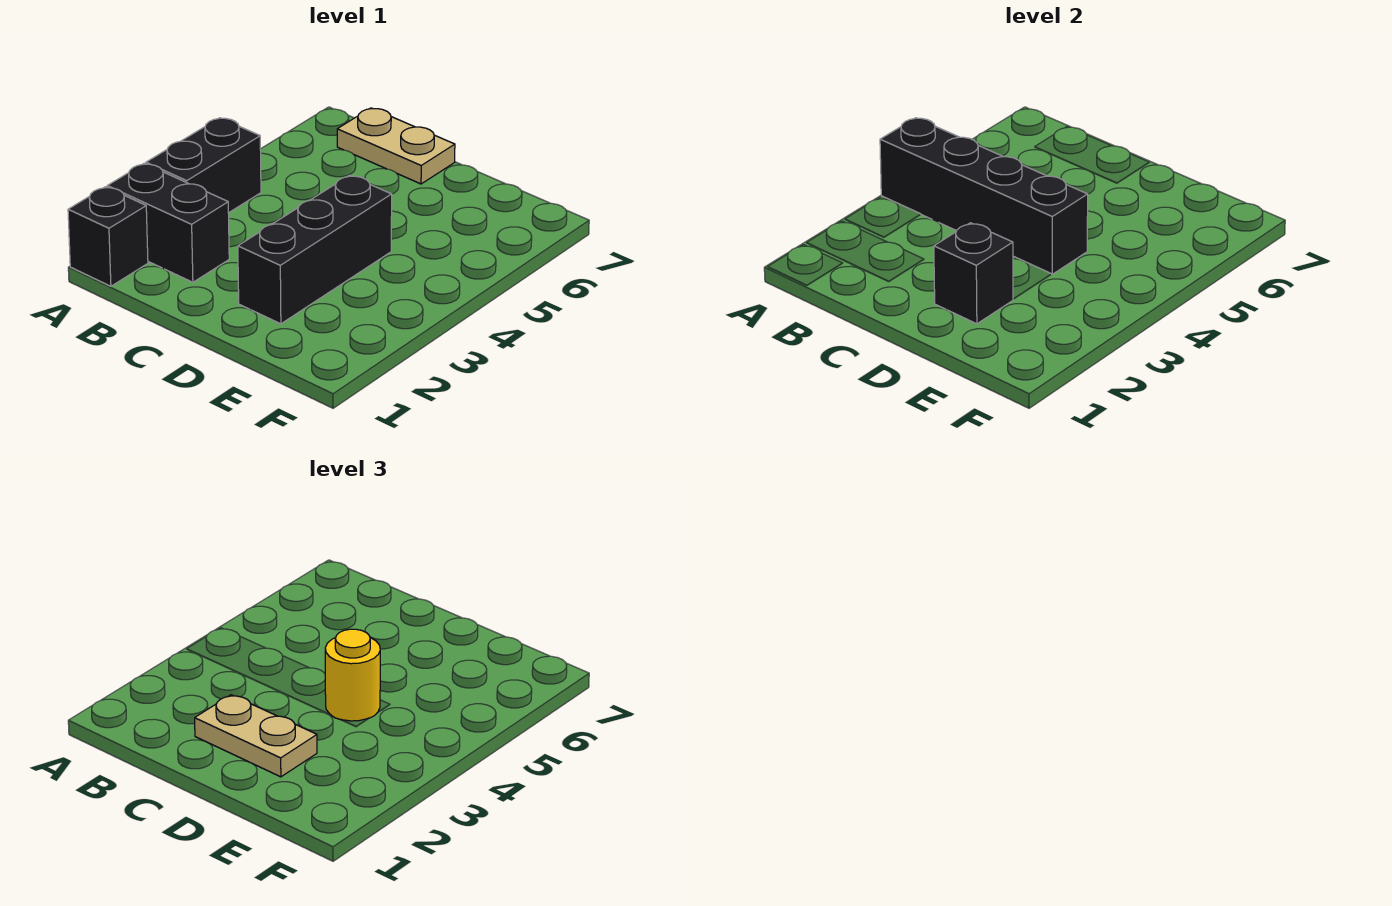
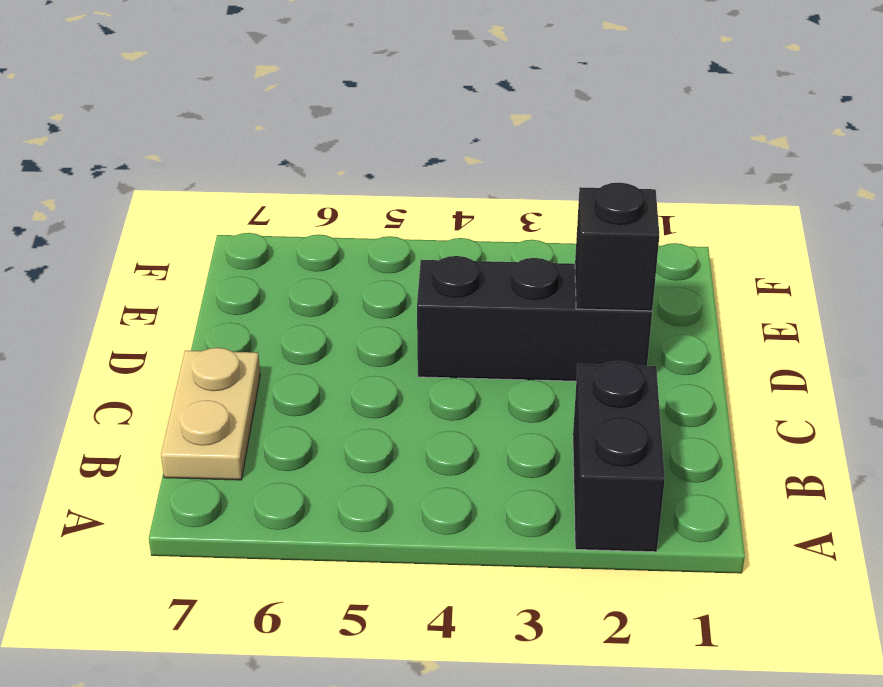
none -> black 1x1 brick [68,187,148,286]
none -> black 1x2 brick [146,118,261,213]

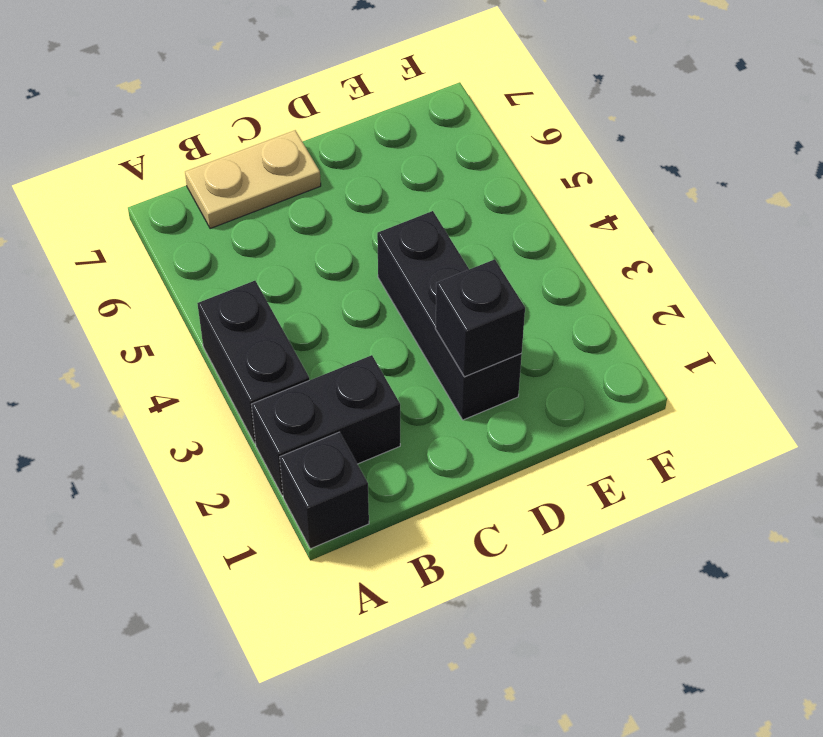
none -> black 1x4 brick [880,118,1088,274]
none -> tan 1x2 plate [195,695,317,777]

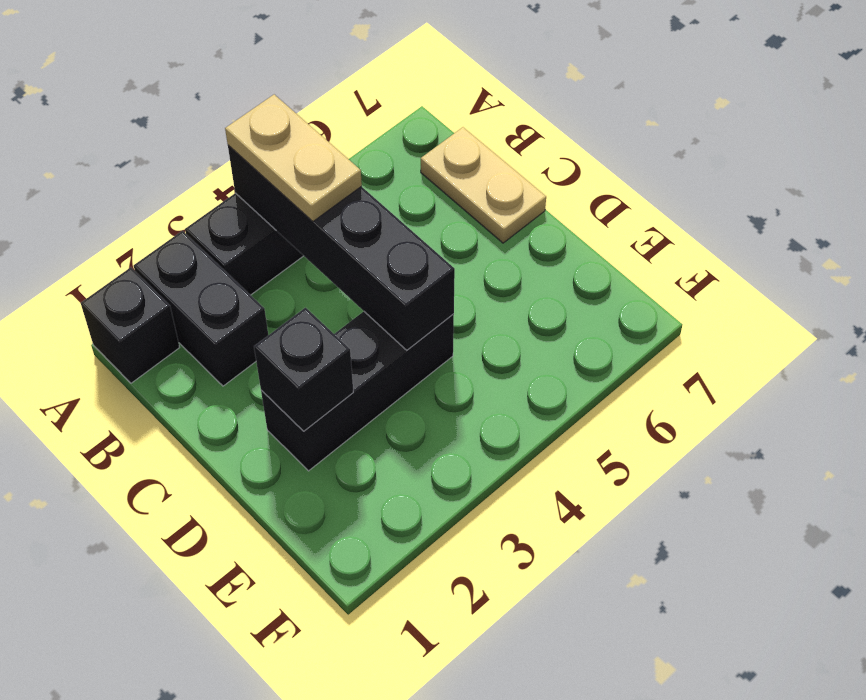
tan 1x2 plate [225,94,362,221] -> tan 1x2 plate moved to [195,695,317,777]
none -> yellow 1x1 round brick [325,629,380,721]

